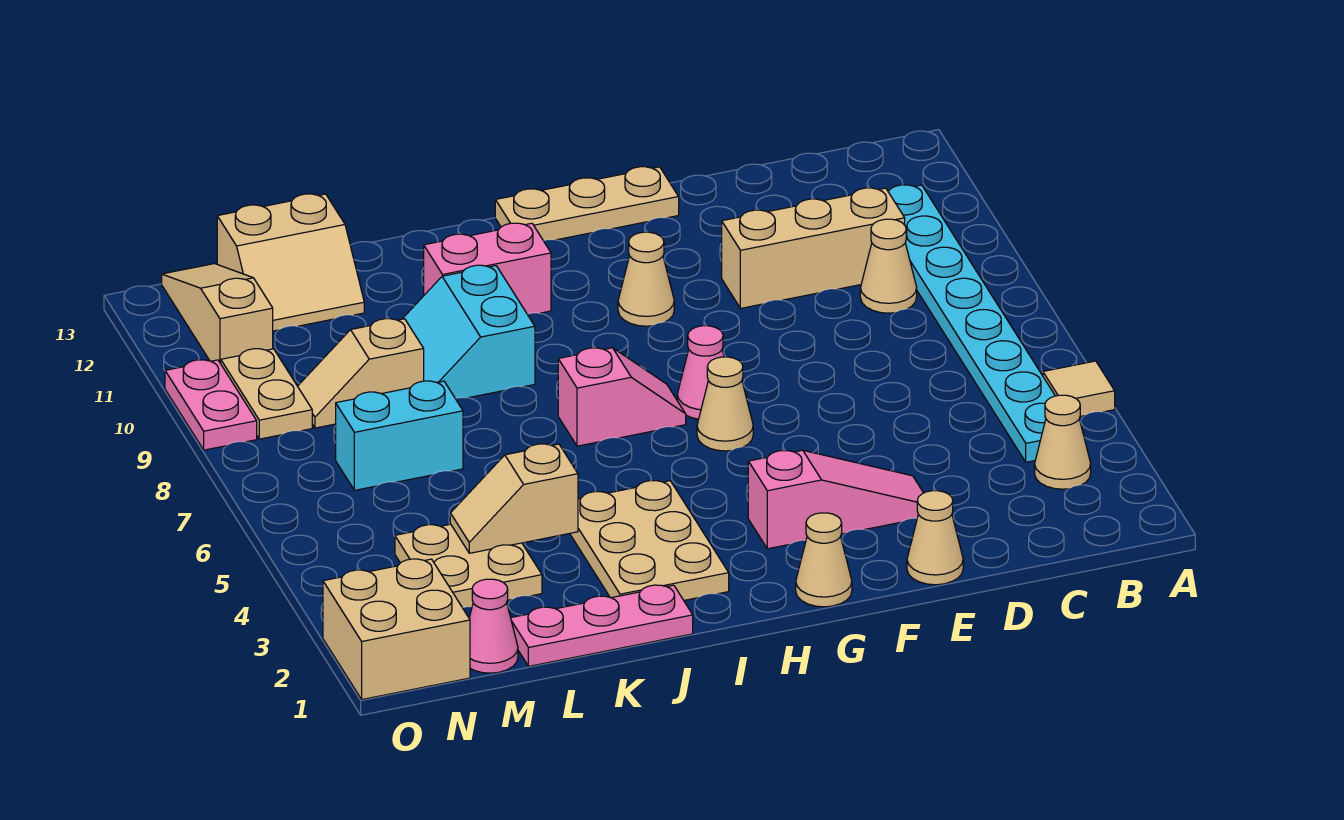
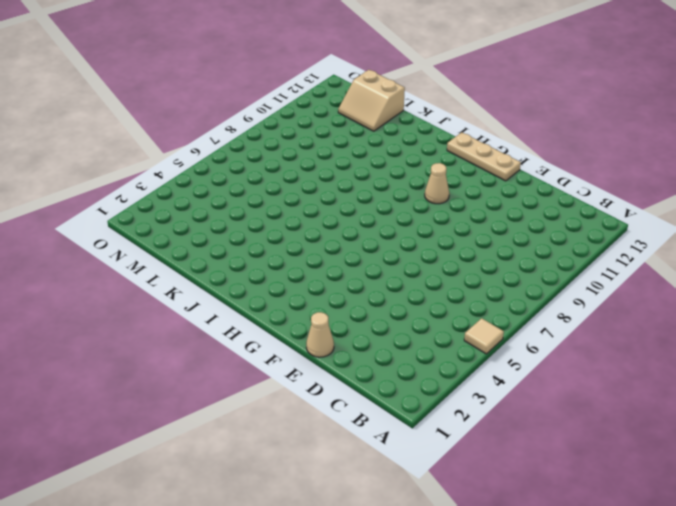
none -> tan 1x1 cone [1035,395,1091,489]
none -> cyan 1x8 plate [888,185,1055,462]
none -> tan 1x1 cone [860,219,917,313]

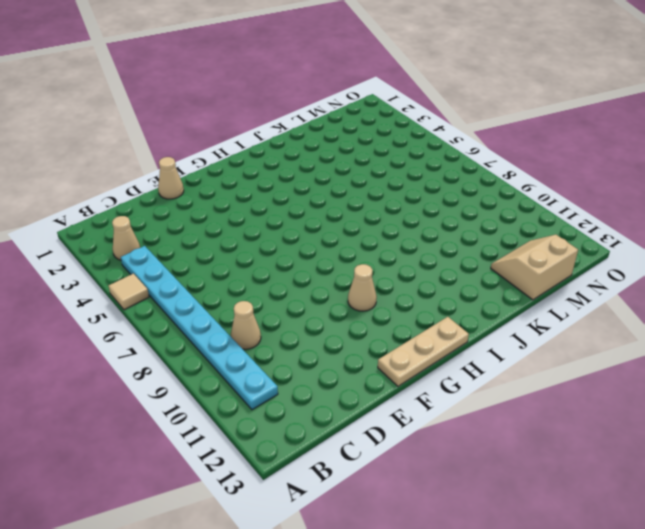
none -> tan 1x3 brick [722,188,905,308]
none -> pink 1x3 slope [748,450,923,549]
none -> tan 1x1 cone [796,513,852,607]

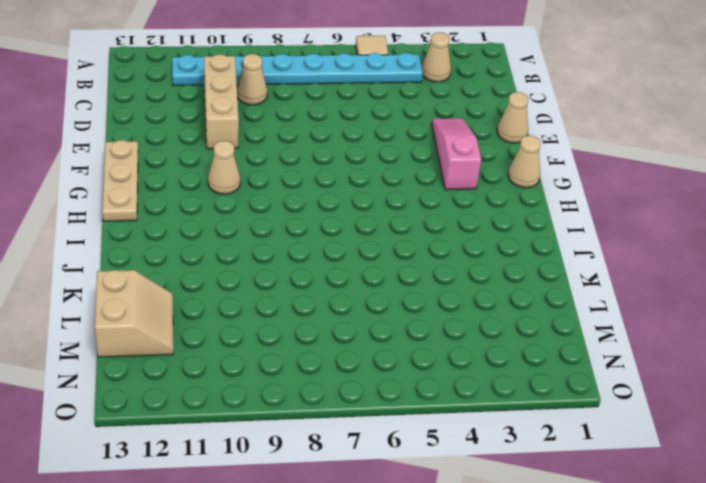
none -> tan 1x1 cone [697,357,753,451]
none -> pink 1x1 cone [677,326,724,419]
none -> pink 1x2 slope [558,348,686,446]

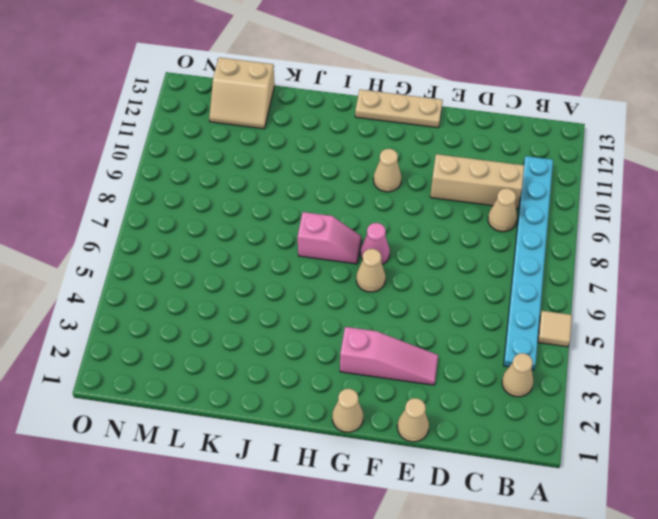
none -> tan 2x3 plate [570,481,729,600]
none -> pink 1x2 brick [424,223,551,314]
none -> pink 1x3 plate [511,585,693,666]

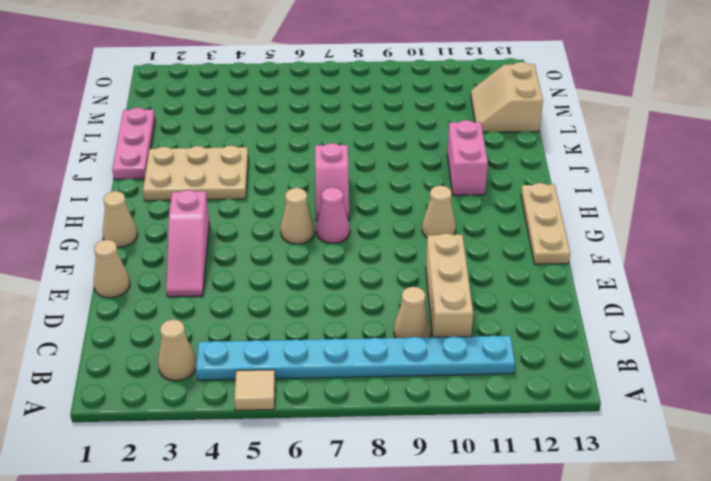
none -> cyan 2x2 slope [403,265,535,398]
none -> tan 2x2 plate [395,524,542,608]
none -> cyan 1x2 brick [336,381,463,490]

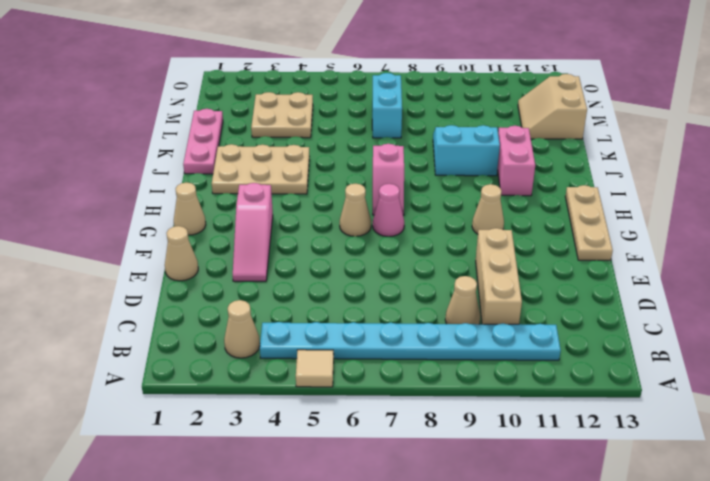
none -> tan 1x2 slope [298,319,424,428]
none -> pink 1x1 cone [469,579,518,673]
none -> tan 2x2 brick [323,559,470,699]

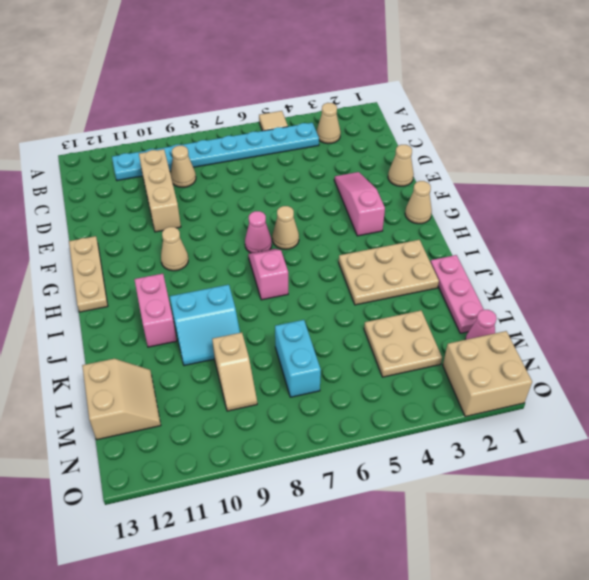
none -> tan 1x2 plate [221,349,312,439]
none -> tan 1x3 slope [162,264,273,363]
none -> pink 1x2 plate [165,360,257,450]

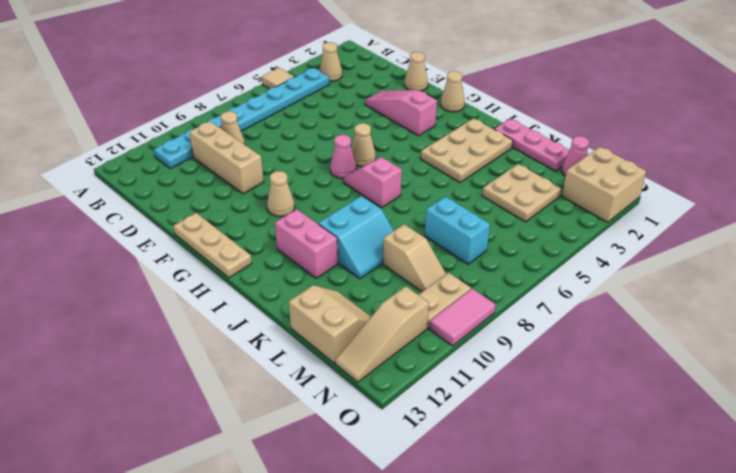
pink 1x2 tile [429,289,496,346] -> pink 1x2 plate [165,360,257,450]
none -> tan 1x2 slope [450,444,578,553]

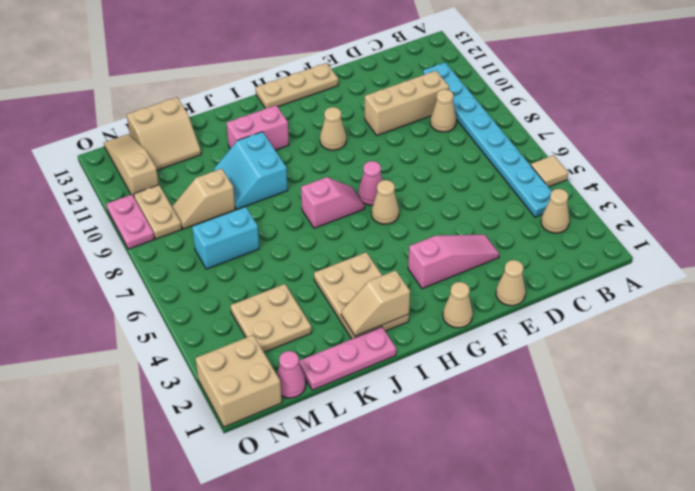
tan 1x2 slope [341,270,410,336] -> tan 1x2 slope moved to [450,444,578,553]

